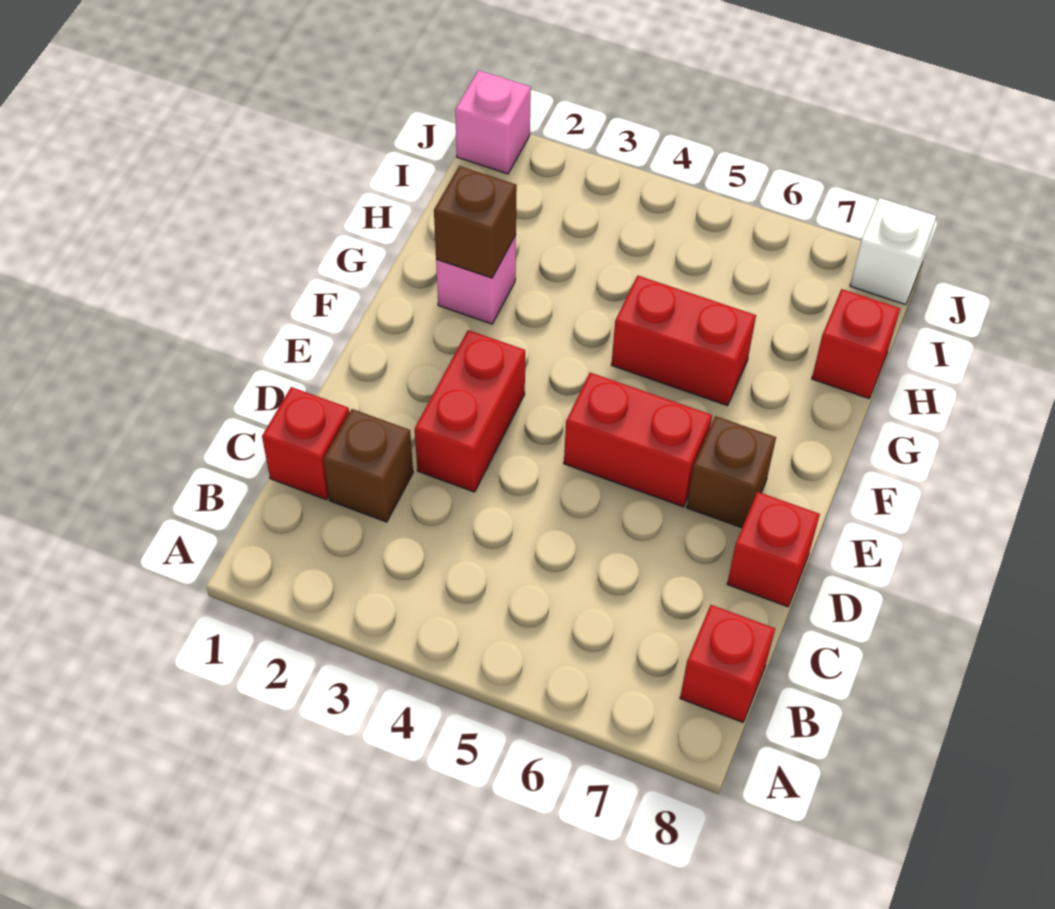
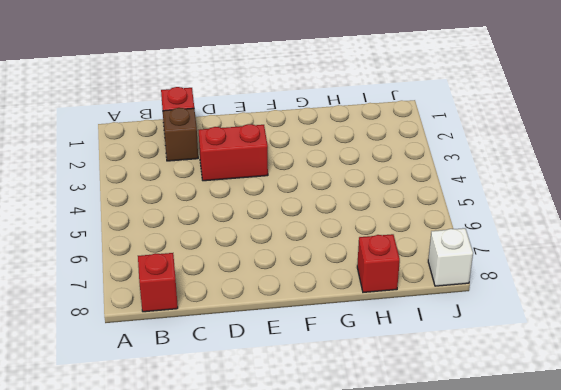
none -> red 1x1 brick [727,492,820,607]
none -> red 1x2 brick [564,373,712,507]
none -> brown 1x1 brick [687,416,776,528]

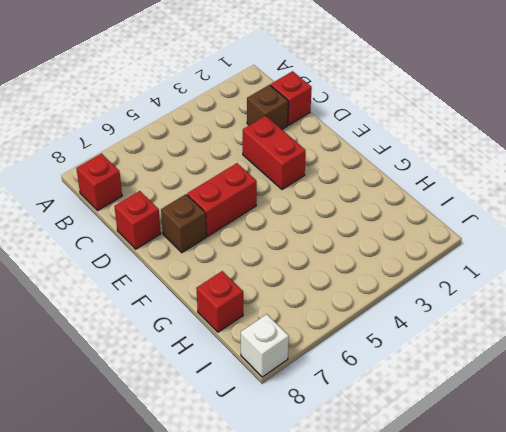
none -> pink 1x1 brick [436,235,516,324]
none -> red 1x2 brick [611,276,756,406]
none -> pink 1x1 brick [455,70,531,174]

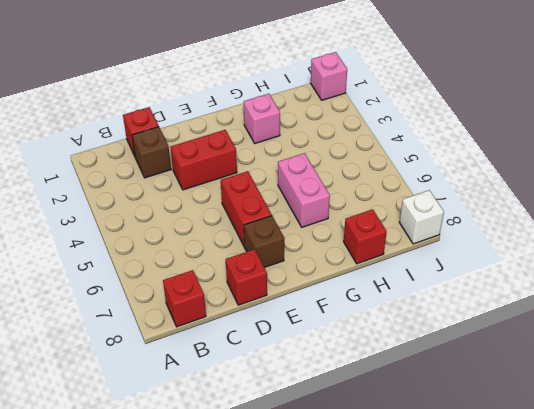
pink 1x2 brick [278,153,330,227] -> red 1x2 brick [611,276,756,406]
none -> brown 1x1 brick [434,166,517,278]

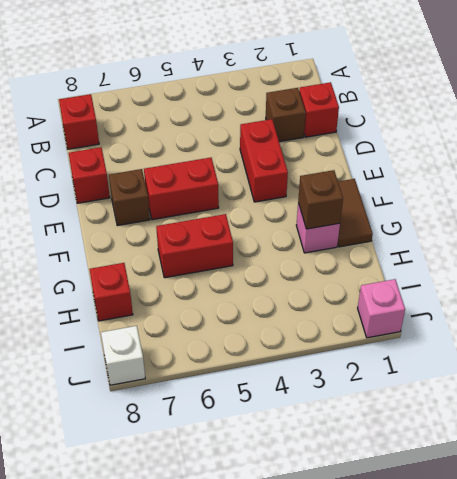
brown 1x2 tile [338,179,373,247] -> none

